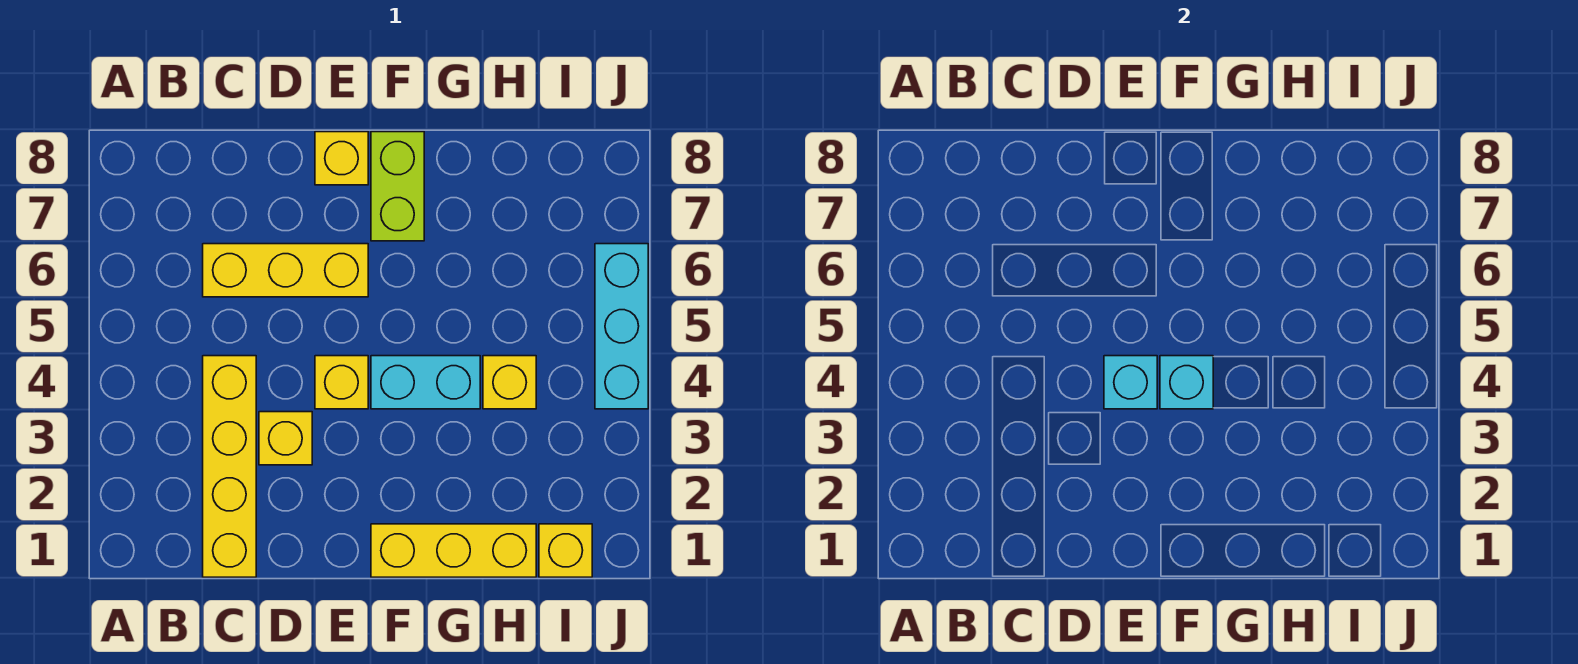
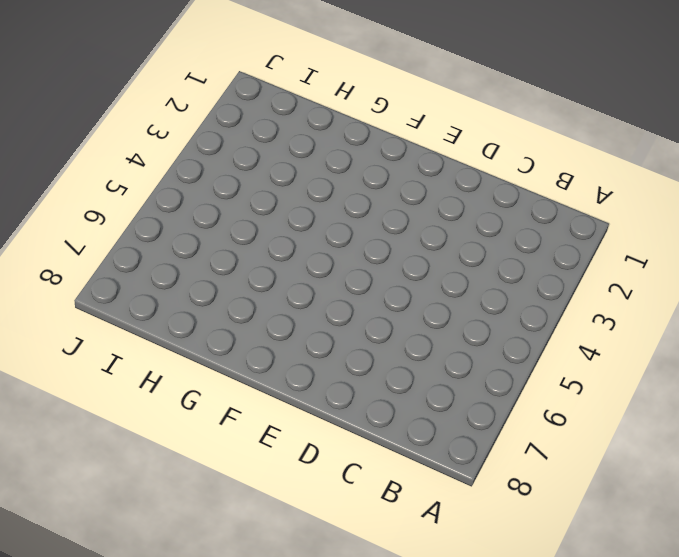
none -> yellow 1x4 brick [203,356,256,577]
none -> yellow 1x3 brick [203,244,368,297]
none -> yellow 1x1 brick [259,412,312,465]

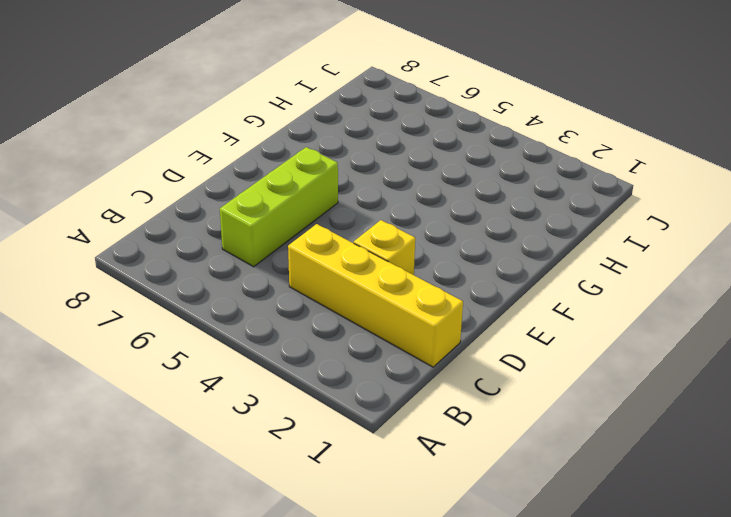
lime 1x3 brick [220,147,338,267] -> yellow 1x3 brick [203,244,368,297]
none -> yellow 1x1 brick [315,356,368,409]
none -> yellow 1x1 brick [315,132,368,185]
none -> yellow 1x3 brick [371,524,536,577]

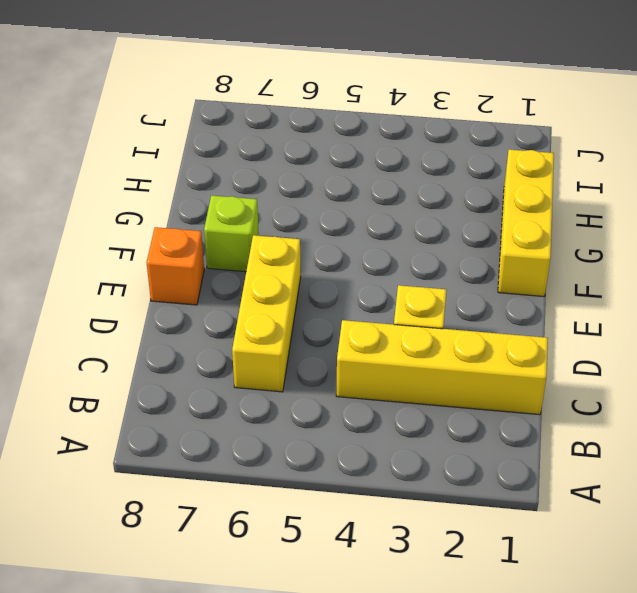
orange 1x1 brick [147,227,204,305] -> yellow 1x1 brick [315,132,368,185]
lime 1x1 brick [204,195,259,272] -> lime 1x2 brick [371,132,424,241]
none -> yellow 1x1 brick [315,356,368,409]
none -> cyan 1x2 brick [371,356,480,409]
none -> yellow 1x1 brick [483,356,536,409]

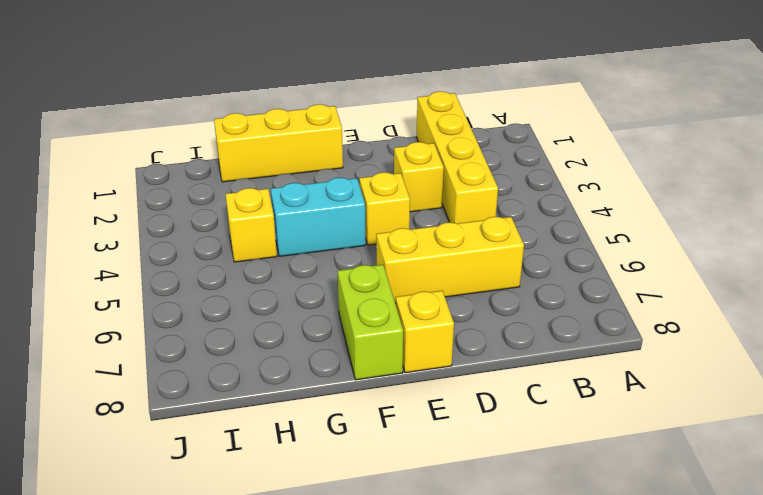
none -> yellow 1x1 brick [539,524,592,577]
none -> cyan 1x3 brick [595,244,648,409]
none -> cyan 1x1 brick [1104,356,1157,409]

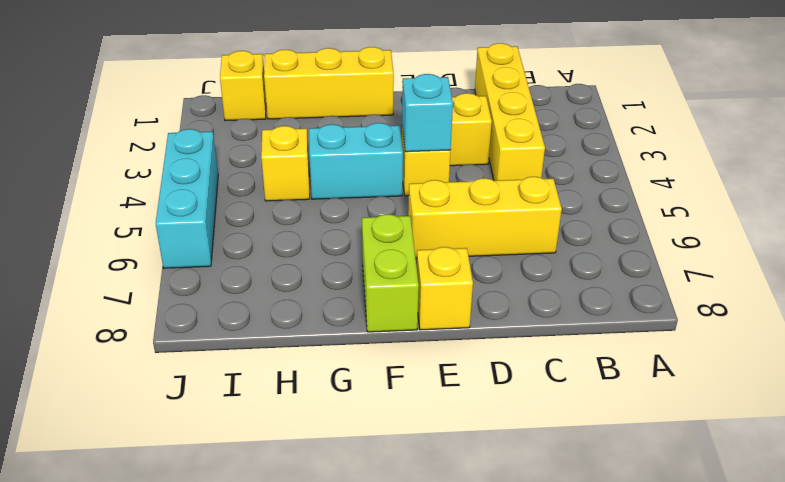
none -> cyan 1x1 brick [1160,356,1213,409]

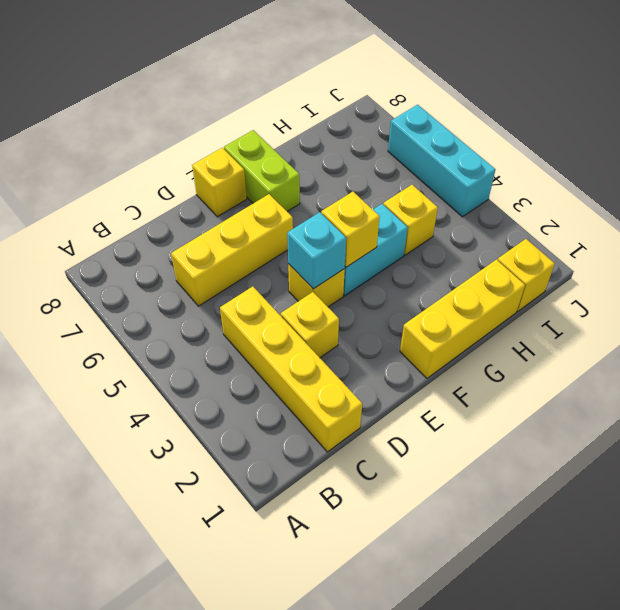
yellow 1x1 brick [321,192,380,267] -> cyan 1x1 brick [1160,356,1213,409]

